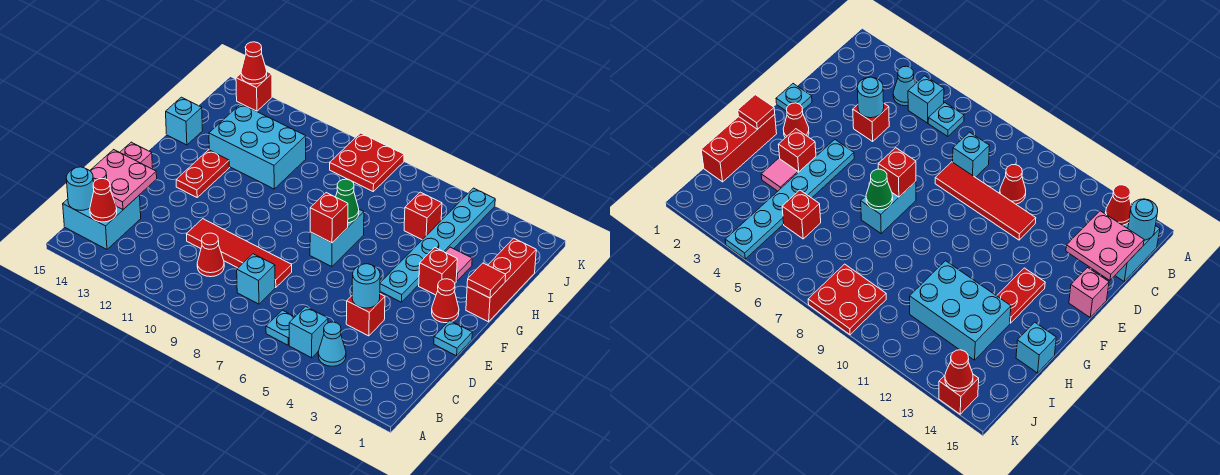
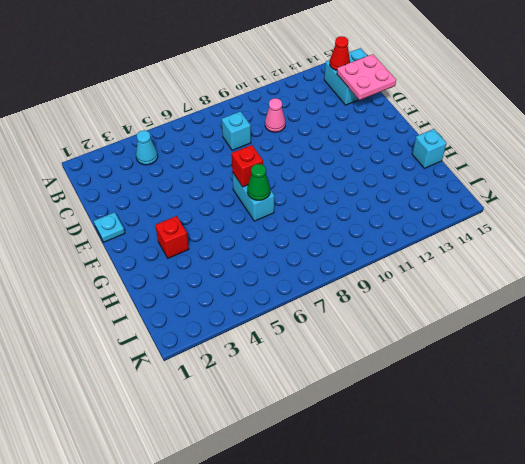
pink 1x1 cone [265,98,285,132] -> red 1x1 cone [197,233,224,277]
none -> cyan 1x1 brick [289,306,328,358]
none -> cyan 1x1 plate [266,310,295,345]
none -> red 1x1 brick [346,294,385,336]
none -> red 1x4 tile [187,219,292,288]

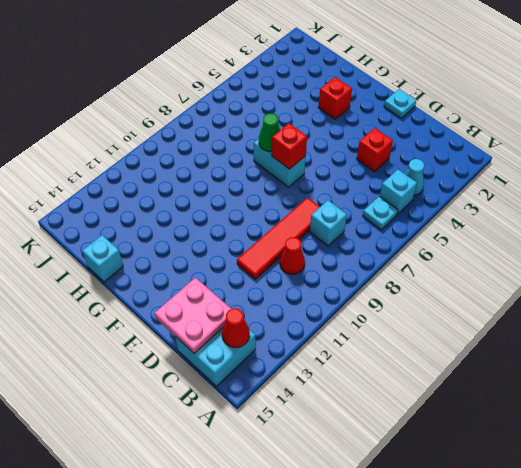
none -> pink 1x1 brick [120,142,153,169]
none -> red 1x1 cone [432,279,459,323]
none -> cyan 1x6 plate [380,188,495,302]
none -> red 1x2 plate [176,150,230,197]

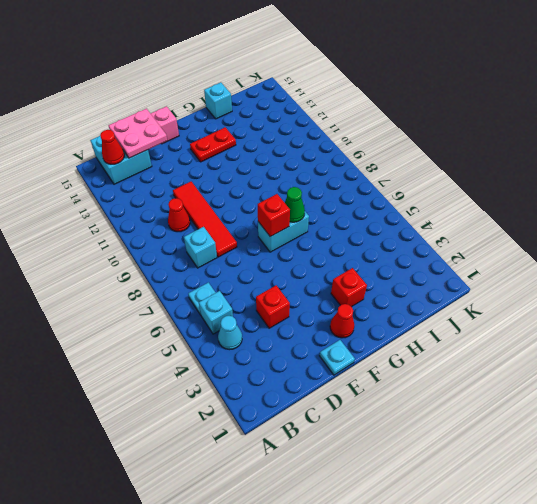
none -> cyan 1x6 plate [380,188,495,302]
none -> red 1x3 brick [466,238,536,322]
none -> pink 1x1 tile [445,247,472,281]
none -> cyan 2x3 brick [209,104,306,189]

